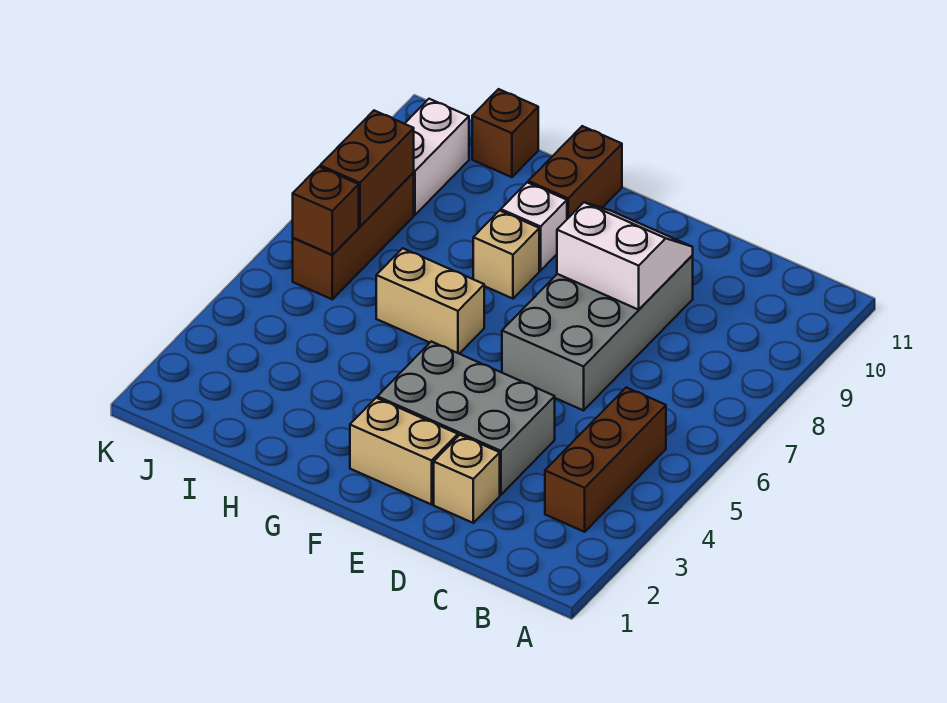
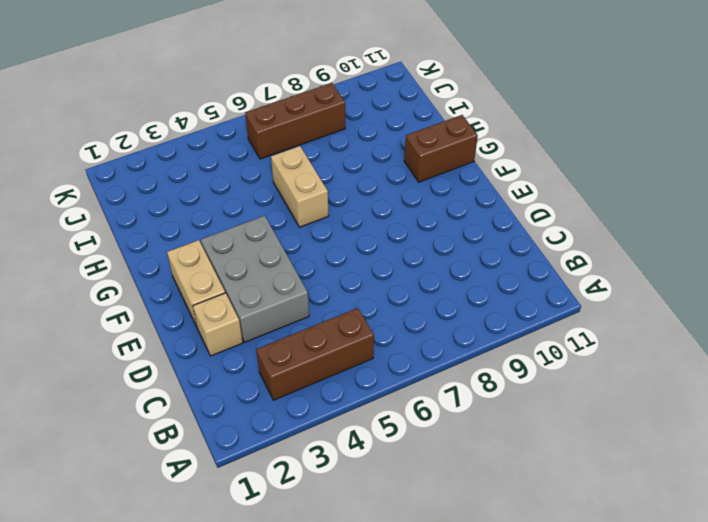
none -> grey 2x4 brick [502,256,693,410]
none -> tan 1x1 brick [473,211,539,299]
none -> white 1x1 brick [501,182,567,271]

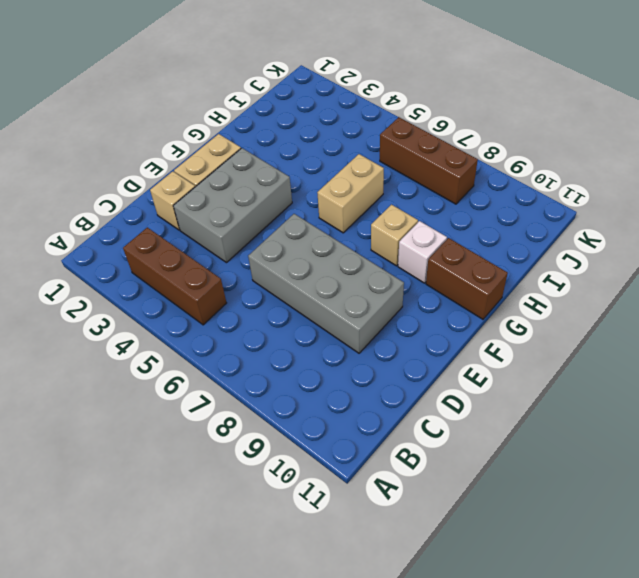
none -> brown 1x1 brick [472,89,538,177]
none -> white 1x2 brick [405,99,469,215]
none -> white 2x2 slope [557,202,693,310]

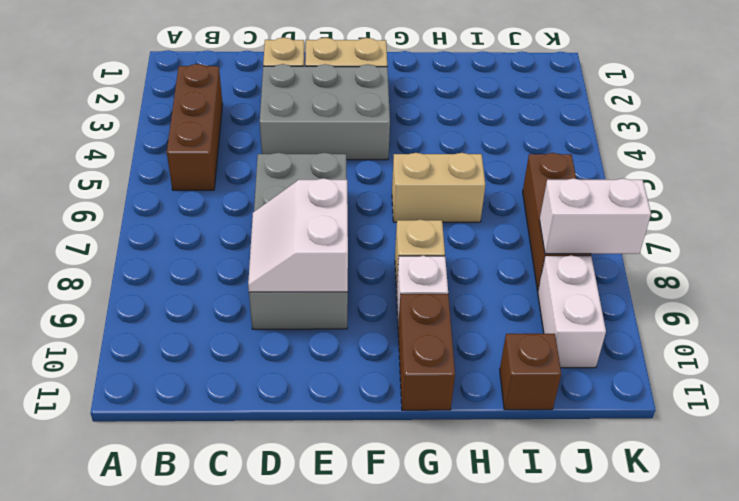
white 2x2 slope [248,178,348,292] -> white 2x2 slope turned to [557,202,693,310]
white 1x2 brick [540,178,651,254] -> brown 1x2 brick [320,111,414,227]
none -> brown 1x1 brick [293,167,359,255]

